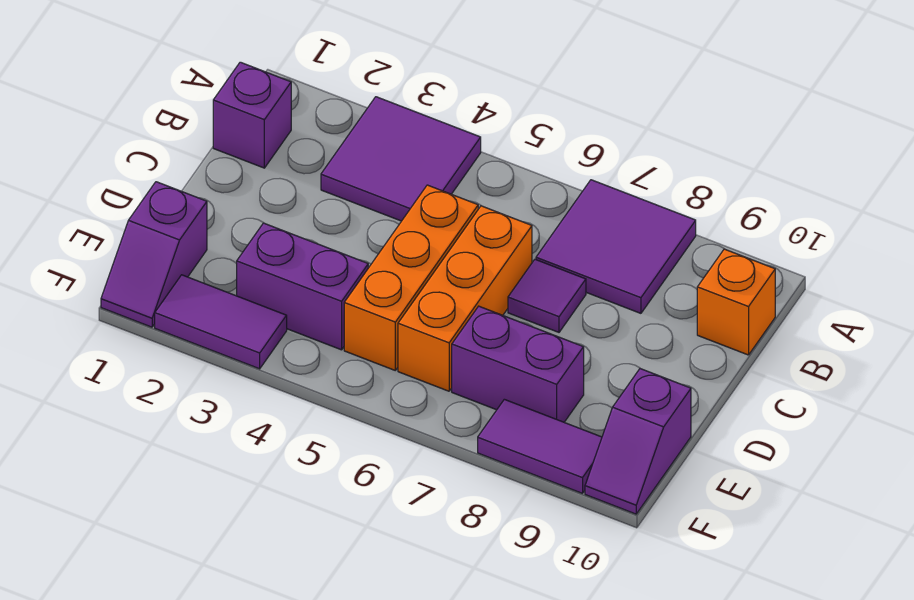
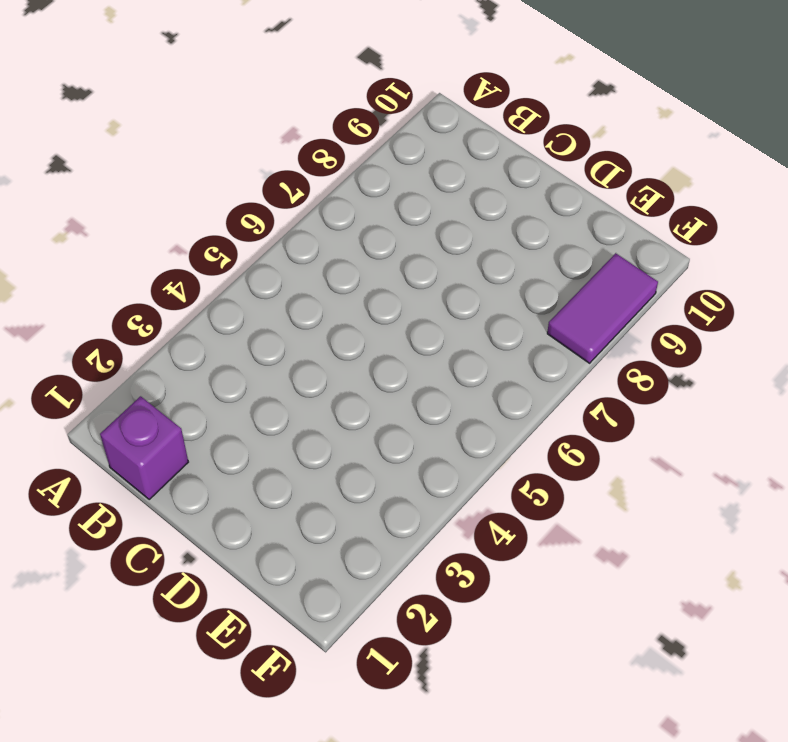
none -> purple 2x2 tile [321,97,481,221]
none -> purple 2x2 tile [536,180,696,313]
none -> orange 1x1 brick [697,249,775,355]

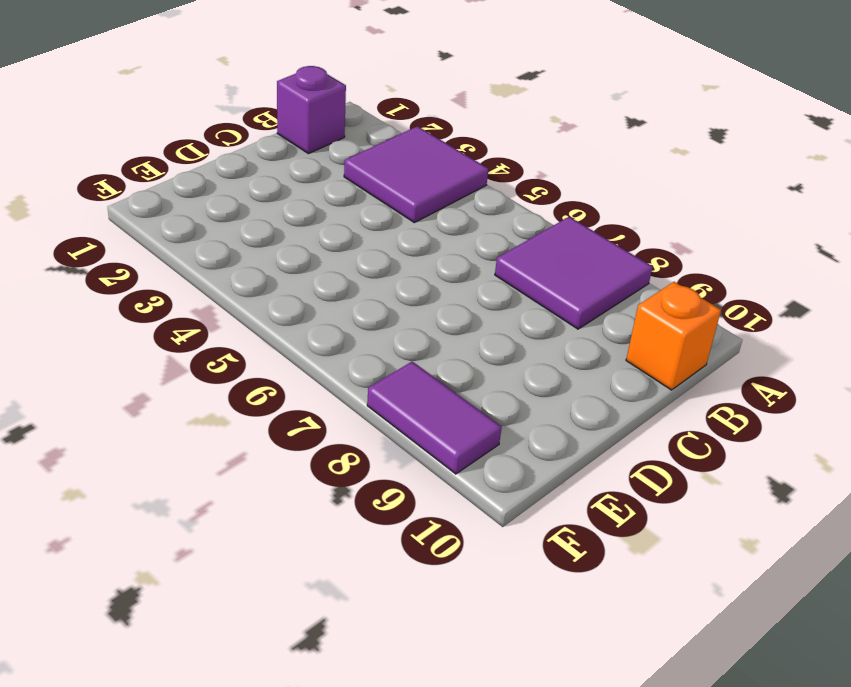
none -> orange 1x3 brick [344,185,478,370]
none -> orange 1x3 brick [398,206,532,391]
none -> purple 1x1 tile [508,259,586,332]

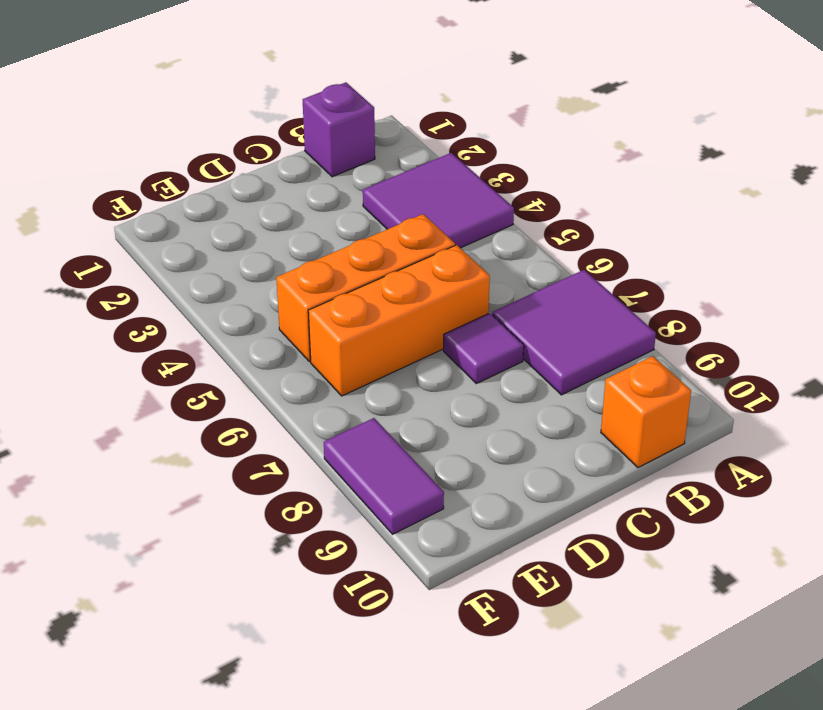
none -> purple 1x2 slope [101,182,207,327]
none -> purple 1x2 brick [237,223,368,350]
none -> purple 1x2 brick [452,306,584,422]

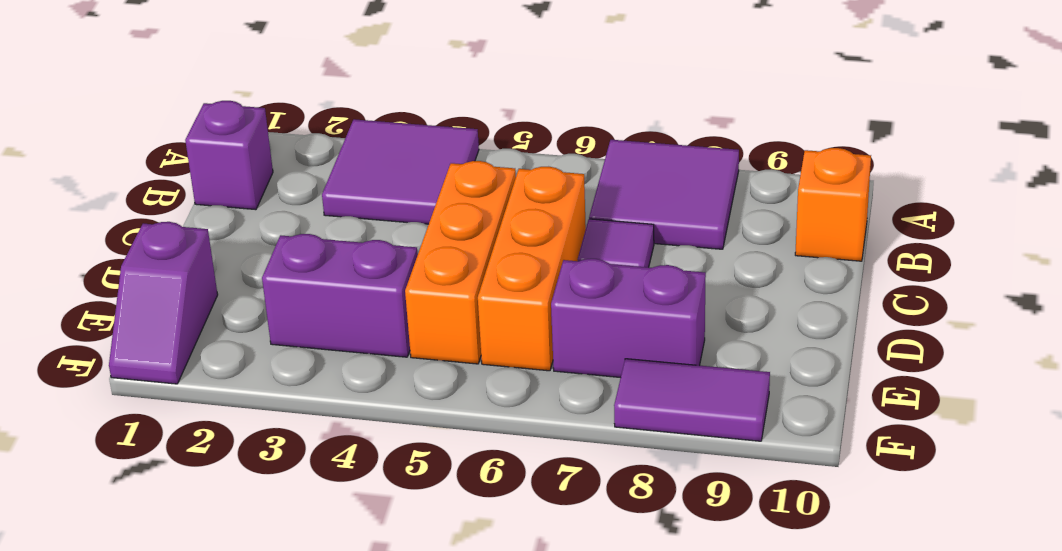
none -> purple 1x2 slope [585,369,691,514]
none -> purple 1x2 tile [155,275,287,369]

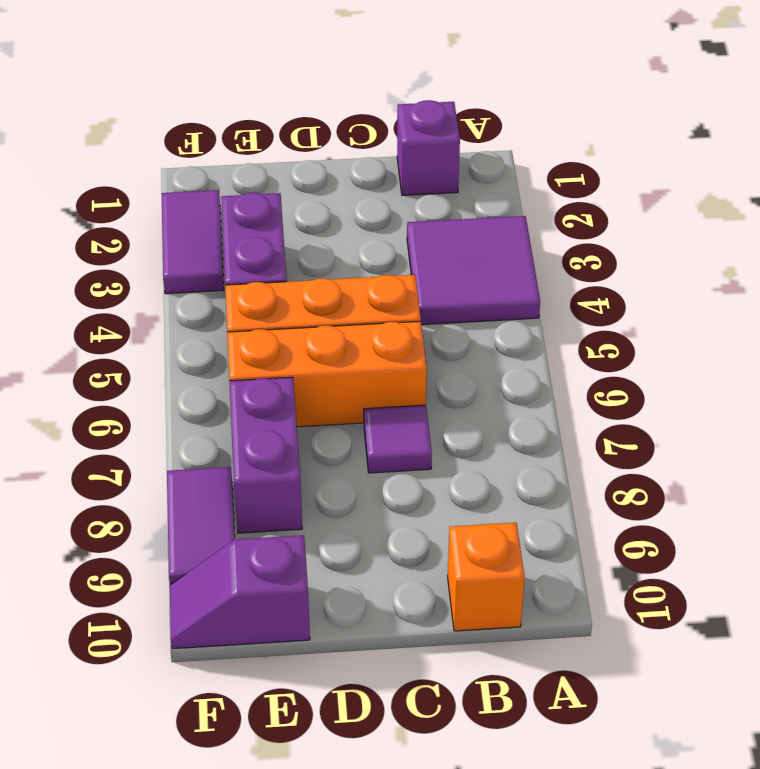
none -> purple 2x2 tile [536,180,696,313]
none -> purple 1x2 slope [101,182,207,327]

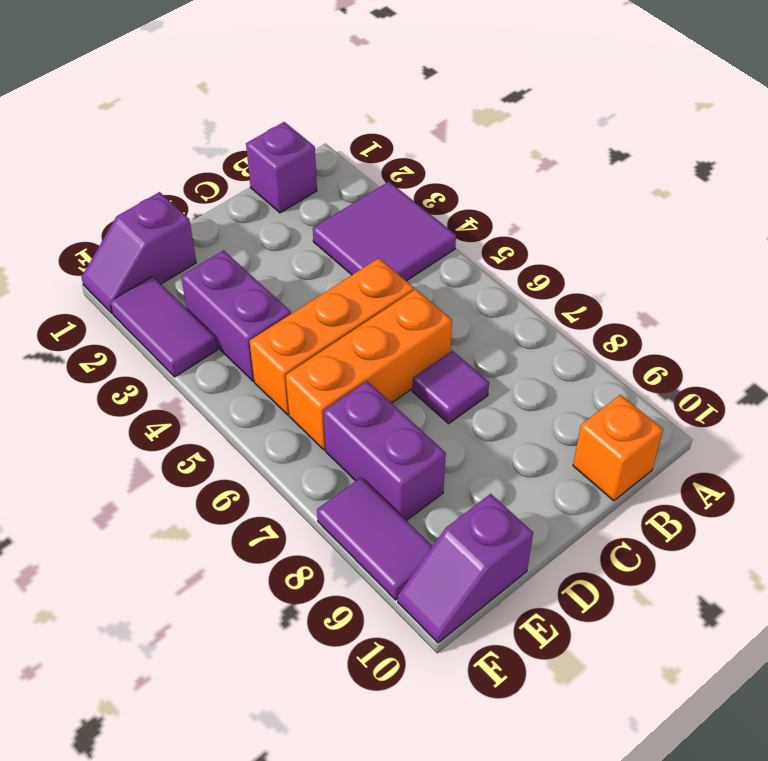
none -> purple 2x2 tile [536,180,696,313]

